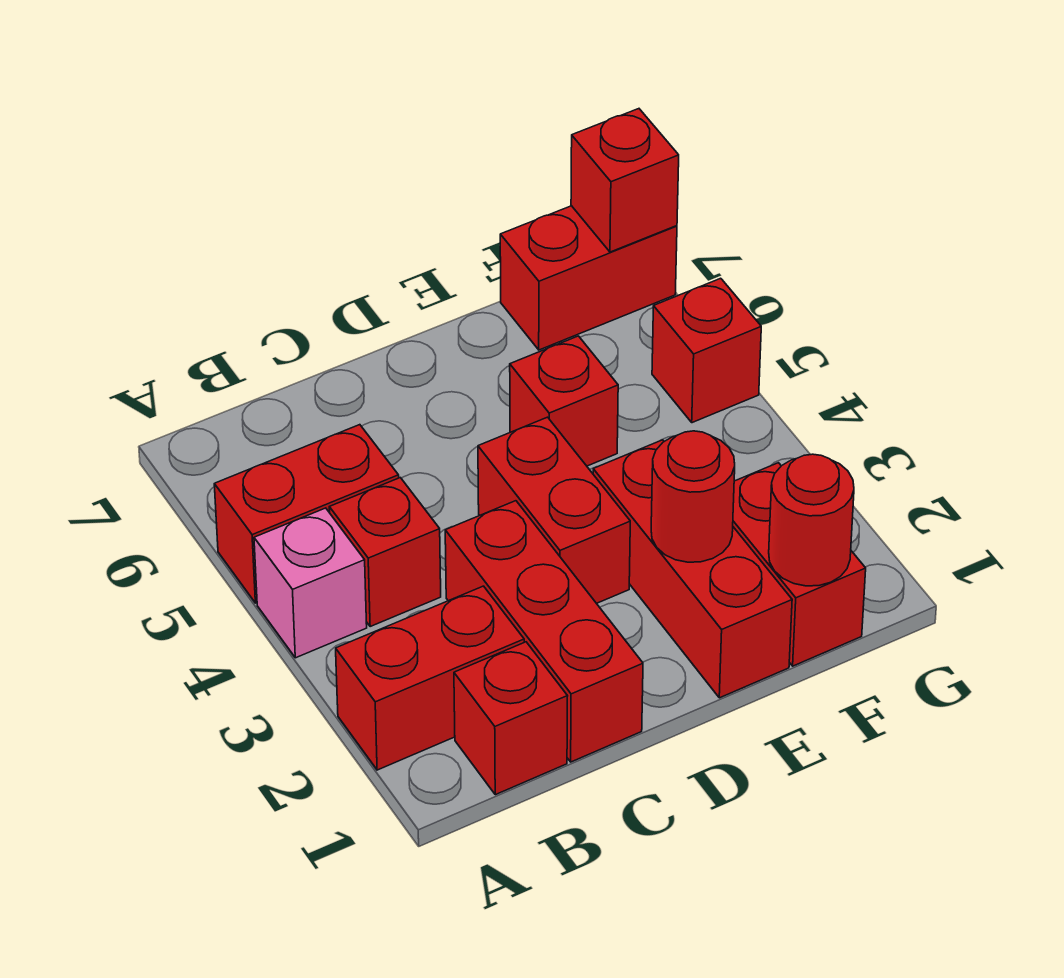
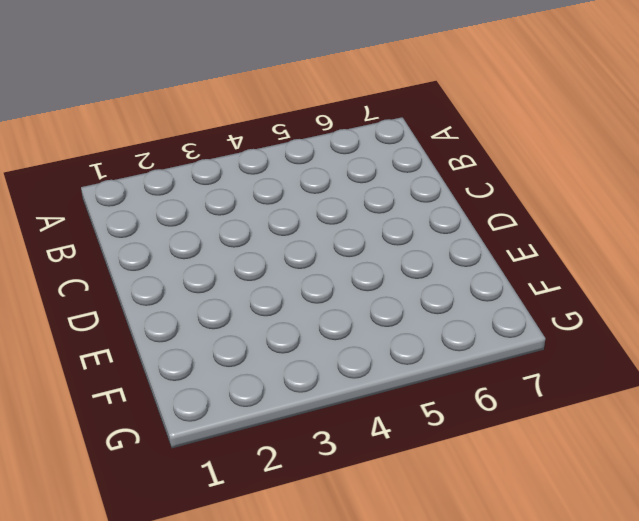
none -> red 1x2 brick [336,586,524,770]
none -> pink 1x1 brick [254,508,367,658]
none -> red 1x2 brick [214,425,399,603]

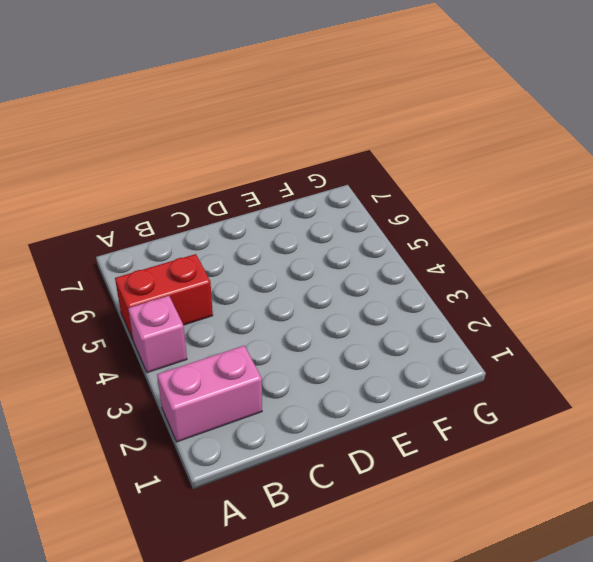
pink 1x2 brick [157,346,262,442] -> red 1x2 brick [336,586,524,770]
none -> red 1x1 brick [454,642,567,795]
none -> red 1x1 brick [329,478,441,626]
none -> red 1x3 brick [445,501,643,762]

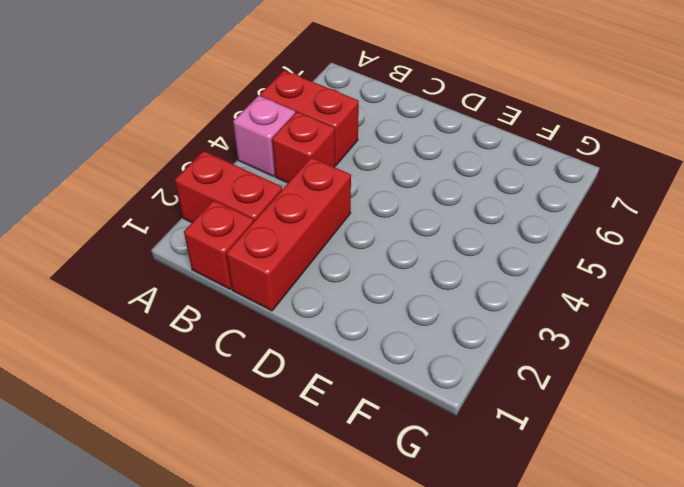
none -> red 1x2 brick [478,417,630,603]
none -> red 1x3 brick [593,440,792,698]
none -> red 1x1 brick [510,336,618,466]

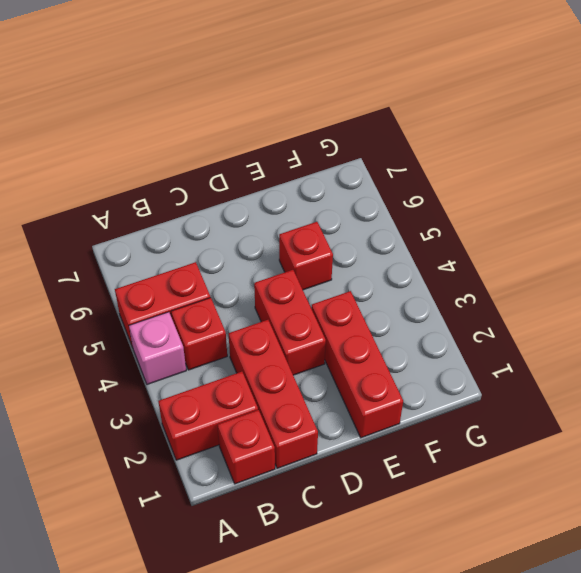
none -> red 1x2 brick [733,463,866,666]
none -> red 1x2 brick [500,206,677,350]
none -> red 1x1 brick [652,278,761,423]

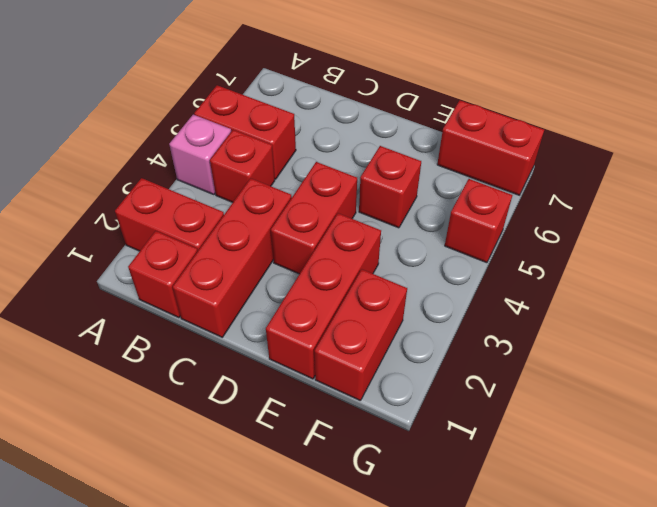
none -> red 1x1 round brick [651,431,735,562]
none -> red 1x1 round brick [769,454,854,586]
none -> red 1x1 brick [571,109,679,252]

